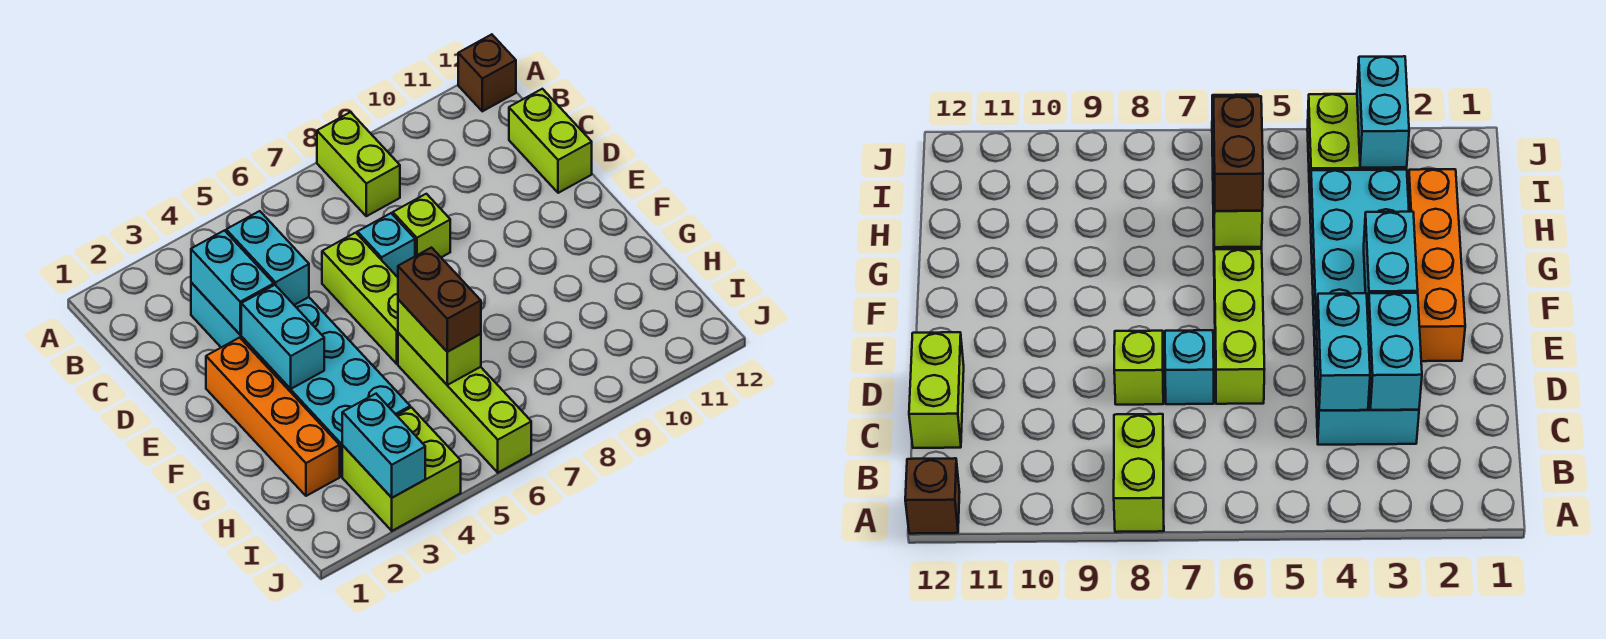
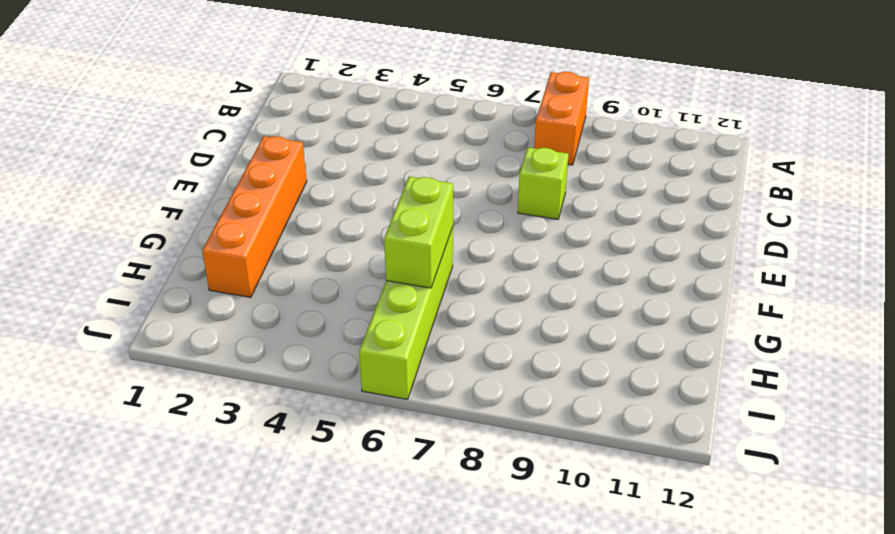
orange 1x2 brick [534,72,589,165] -> lime 1x2 brick [317,112,400,216]
none -> brown 1x1 brick [458,34,516,111]
none -> cyan 2x6 brick [191,282,410,477]
none -> lime 1x2 brick [509,89,592,193]

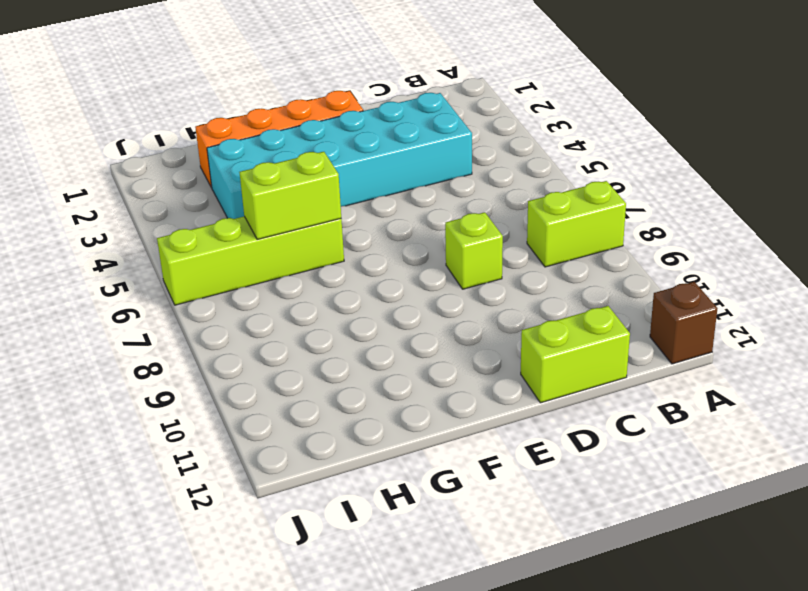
none -> lime 1x3 brick [322,233,398,364]
none -> cyan 1x1 brick [357,213,415,277]
none -> lime 2x2 brick [342,407,461,531]

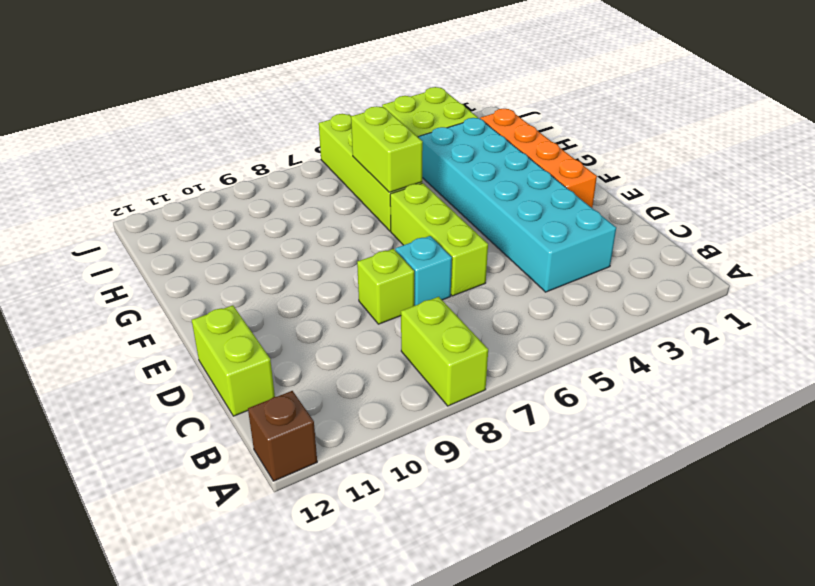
none -> cyan 1x2 brick [191,230,274,334]
none -> cyan 1x2 brick [226,211,309,305]
none -> cyan 1x2 brick [241,285,324,389]

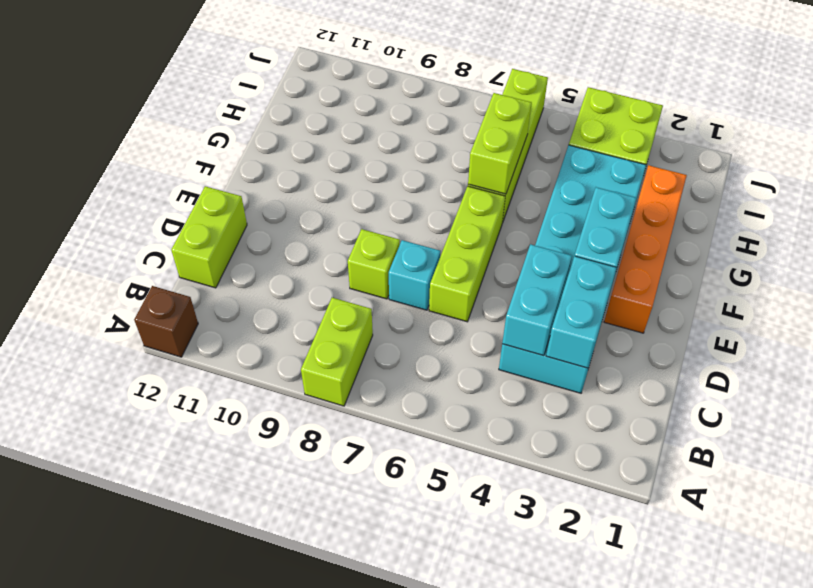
none -> cyan 1x2 brick [342,394,425,498]
none -> brown 1x2 brick [398,248,481,352]

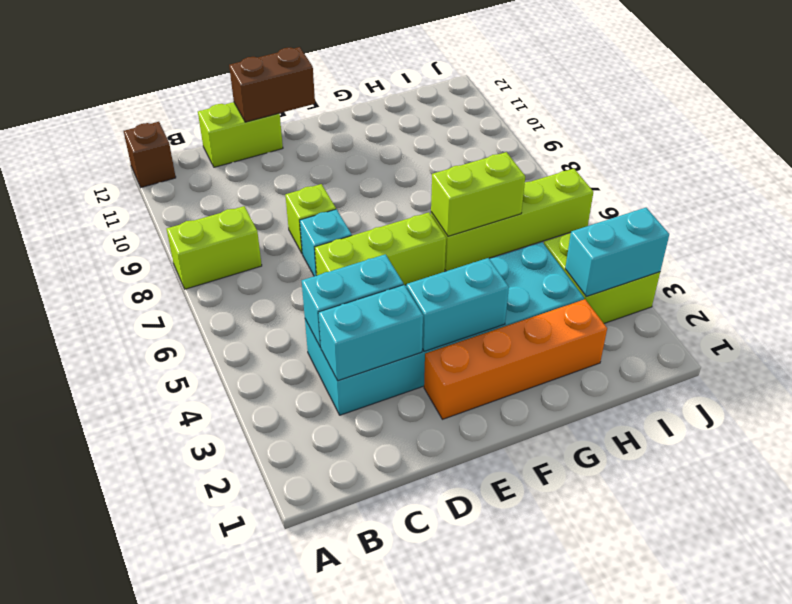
brown 1x2 brick [229,47,315,122] -> brown 1x2 brick moved to [398,248,481,352]

